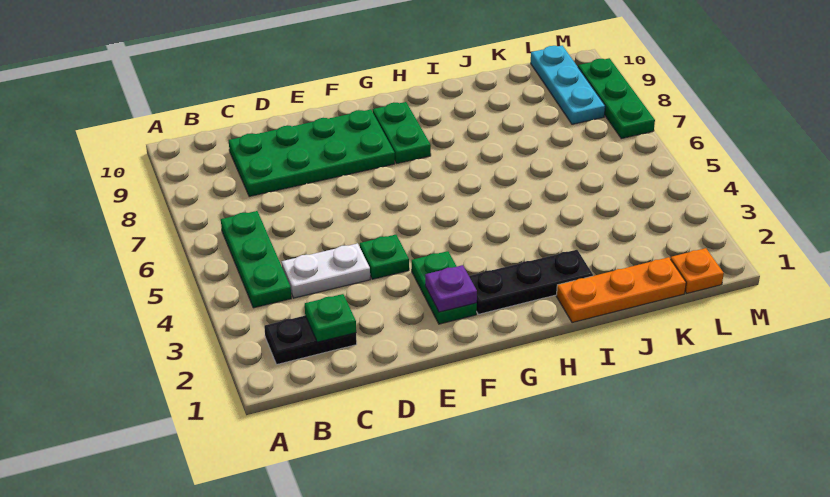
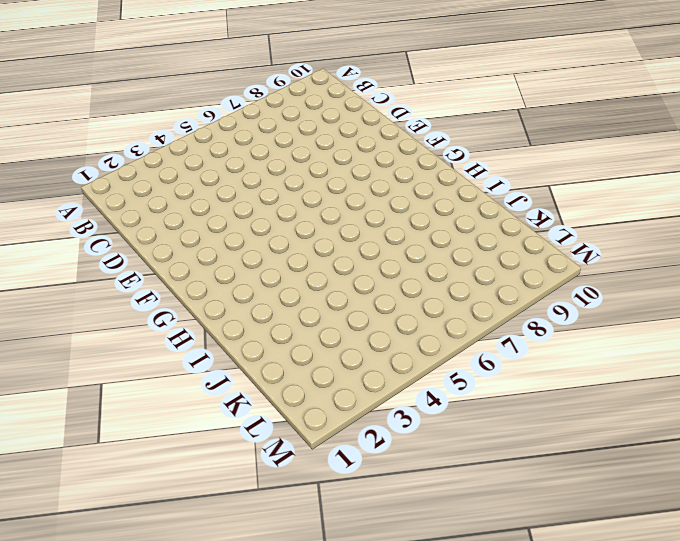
none -> black 1x2 plate [264,316,357,364]
none -> green 1x3 plate [221,211,291,308]
none -> white 1x2 plate [282,243,370,298]

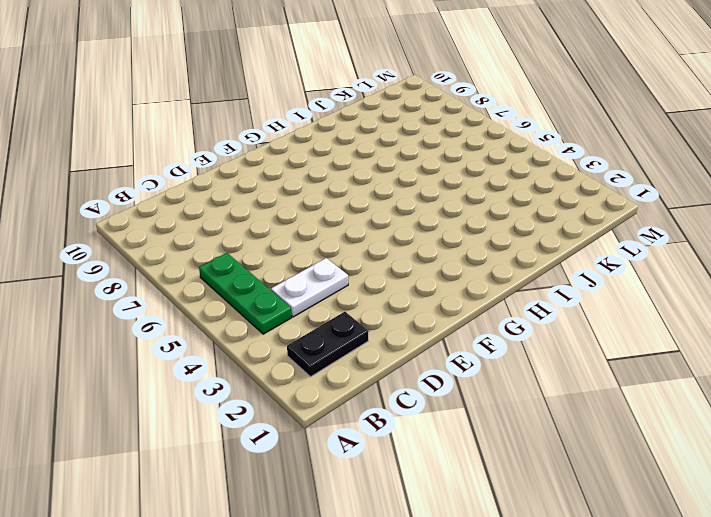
none -> green 2x4 plate [229,109,395,197]
none -> green 1x1 plate [360,235,409,279]
none -> green 1x2 plate [412,251,477,324]

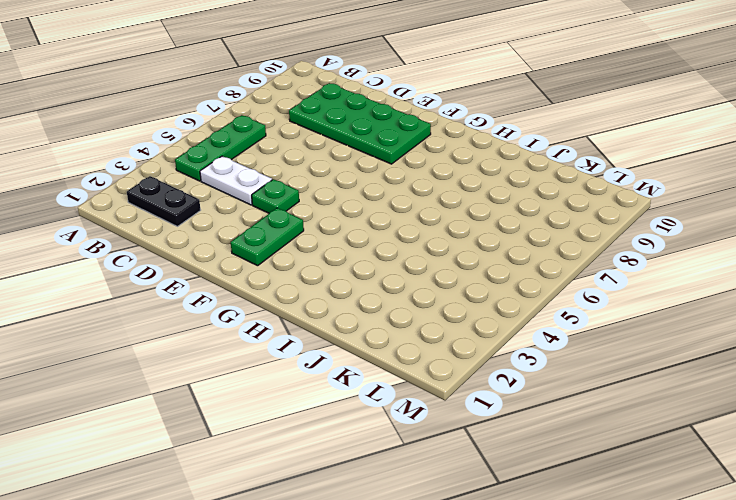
none -> black 1x3 plate [469,250,593,314]
none -> green 1x2 plate [373,102,431,163]
none -> orange 1x3 plate [556,257,686,323]

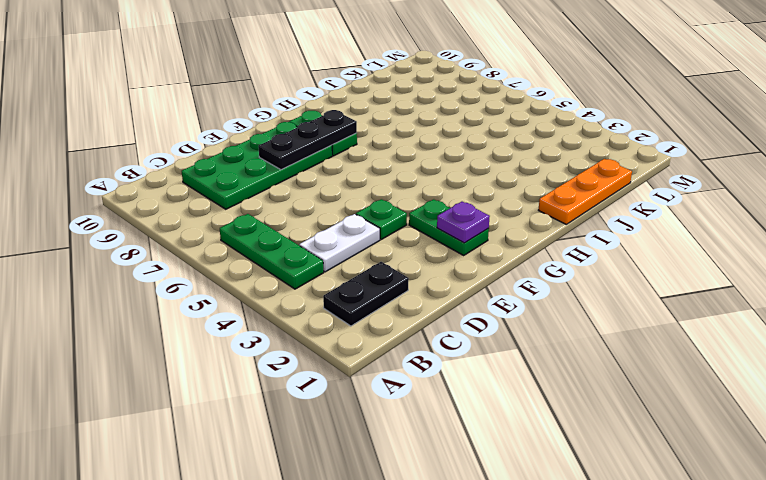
black 1x3 plate [258,110,357,170] -> black 1x3 plate moved to [469,250,593,314]
none -> orange 1x1 plate [671,248,724,293]
none -> cyan 1x3 plate [531,46,605,124]
none -> green 1x3 plate [578,58,655,139]

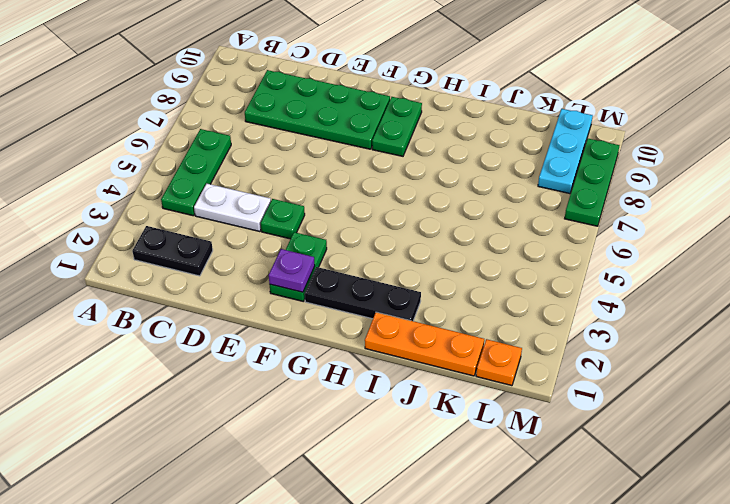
none -> green 1x1 plate [305,294,356,342]

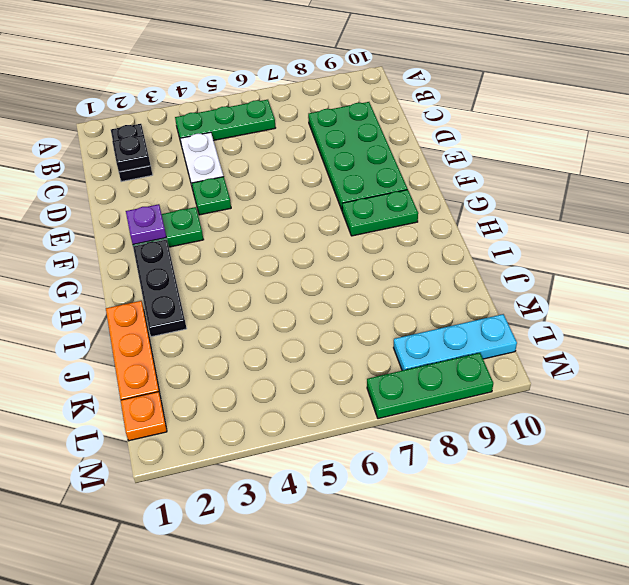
black 1x1 plate [112,135,151,172] -> green 1x1 plate [305,294,356,342]

